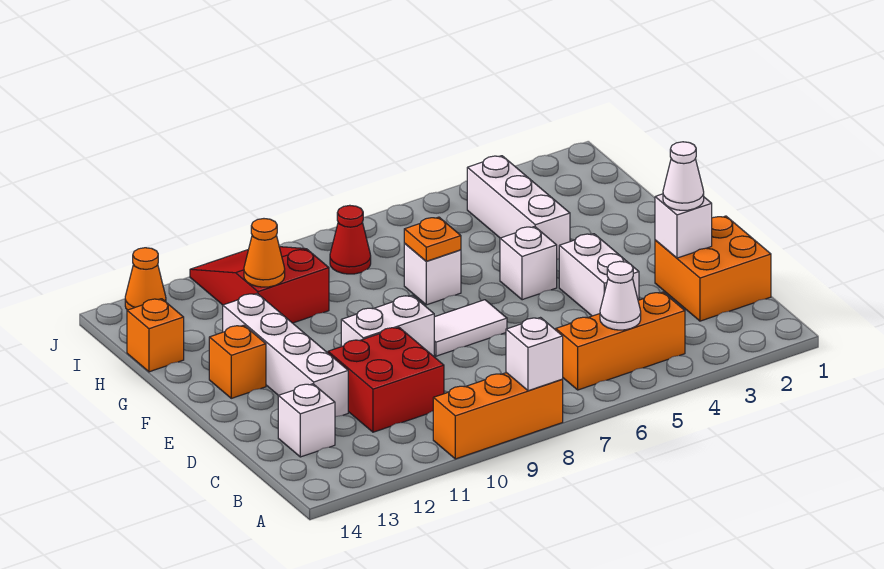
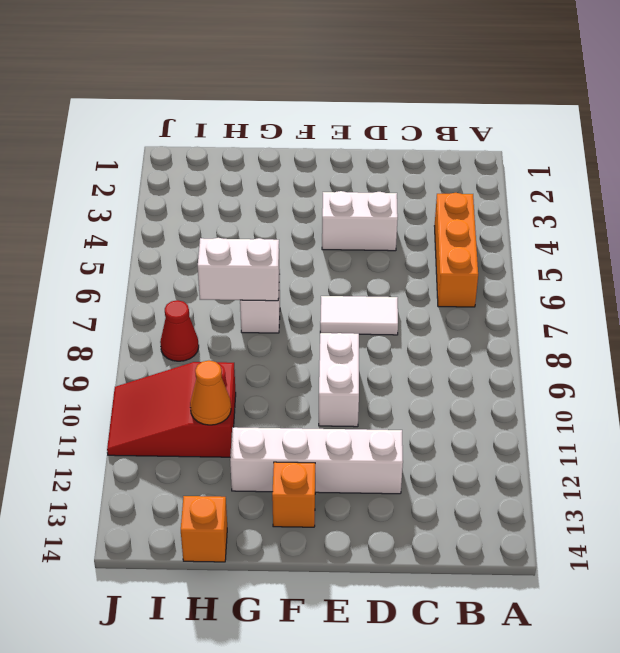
white 1x2 tile [320,296,398,335] -> white 1x2 tile turned to [434,300,507,356]
white 1x2 brick [198,238,280,301] -> orange 1x1 plate [404,217,461,261]
none -> orange 1x3 brick [433,373,563,459]
none -> orange 2x2 brick [655,216,771,321]
none -> red 2x2 brick [328,327,444,432]

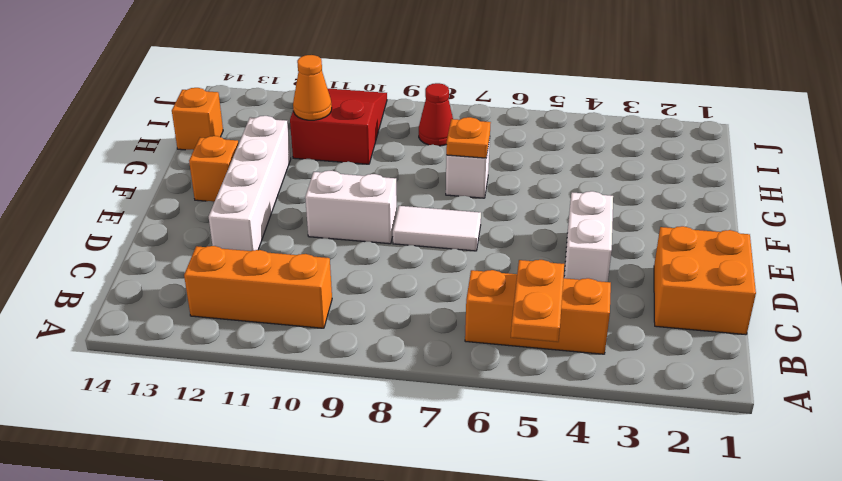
orange 1x2 plate [511,260,564,342] -> white 1x1 cone [600,261,641,330]
orange 1x3 brick [184,246,332,328] -> orange 1x3 brick moved to [433,373,563,459]
none -> red 2x2 brick [328,327,444,432]
none -> white 1x1 brick [278,384,335,457]
none -> white 1x1 brick [500,227,557,300]

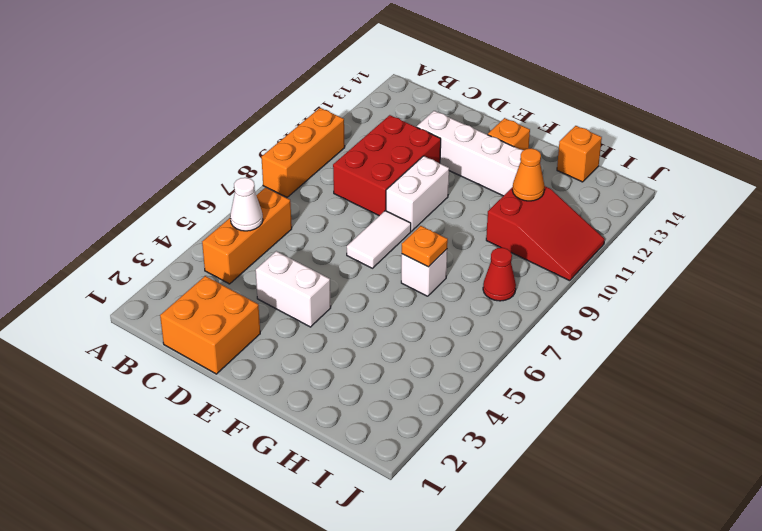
red 2x3 brick [333,115,441,216] -> red 2x2 brick [328,327,444,432]
none -> white 1x1 brick [278,384,335,457]
none -> white 1x1 brick [500,227,557,300]
none -> white 1x3 brick [467,156,570,259]

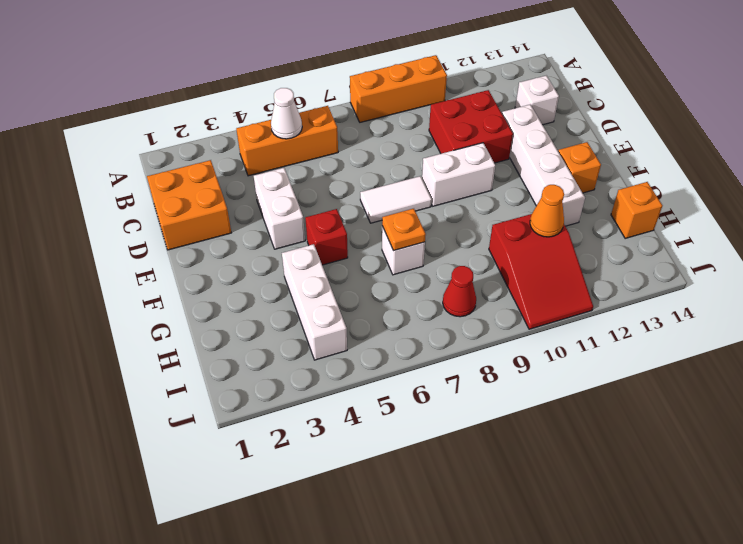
red 1x1 brick [305,209,348,265] -> white 1x1 brick [500,227,557,300]
none -> orange 1x1 cone [125,248,166,310]
none -> white 1x1 brick [506,318,563,391]
none -> white 1x1 brick [655,194,712,258]

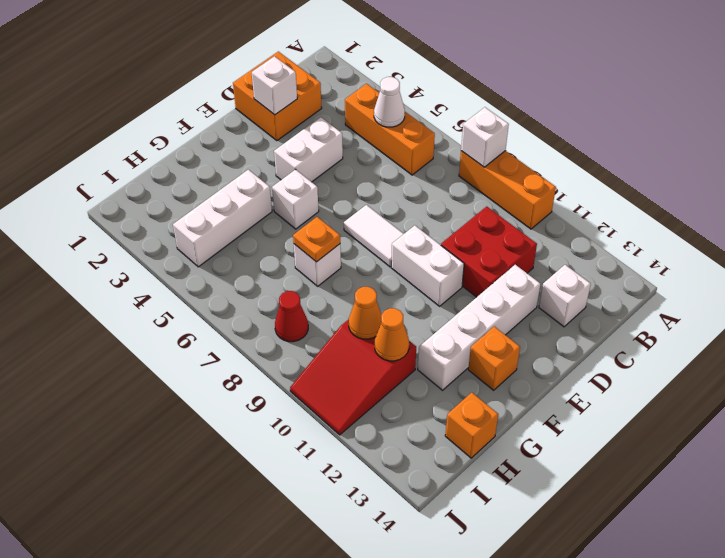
orange 1x1 cone [349,287,382,339] -> orange 1x1 cone moved to [125,248,166,310]
none -> white 1x1 cone [663,142,704,210]

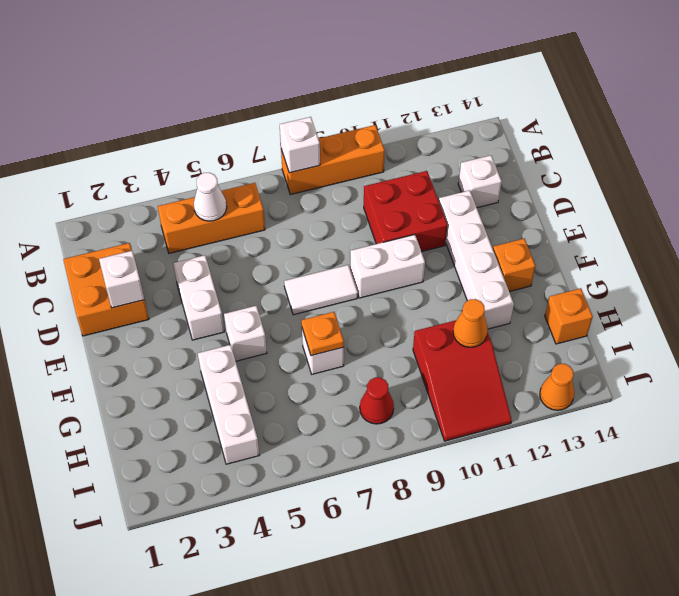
none -> white 1x1 cone [663,142,704,210]

